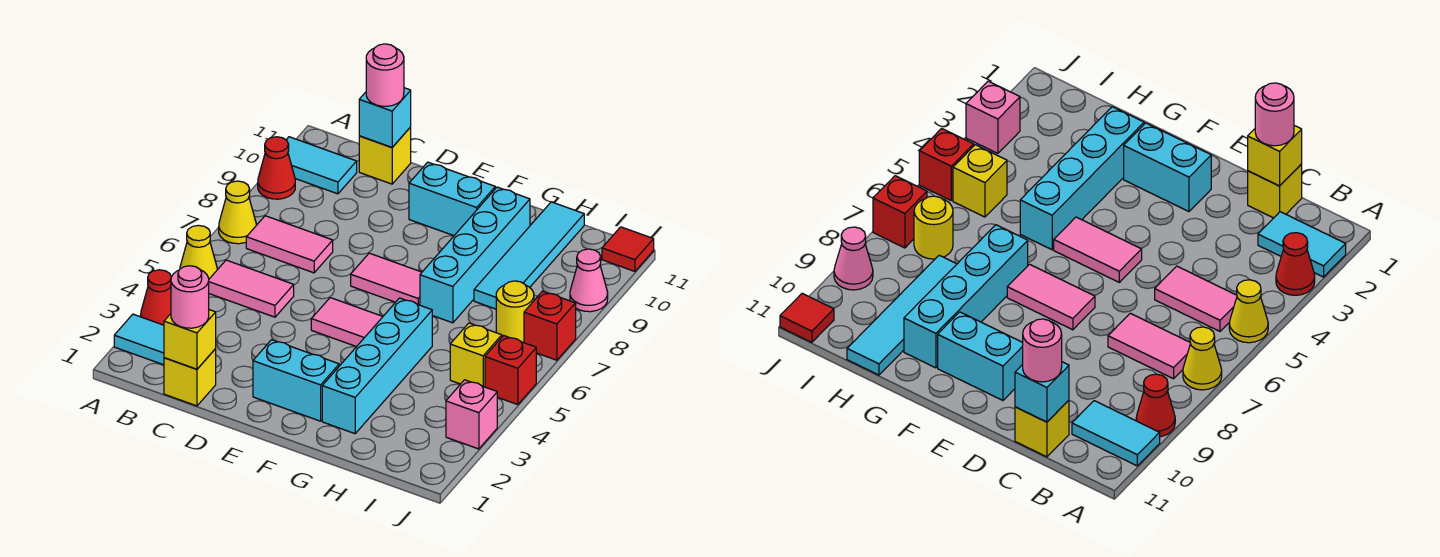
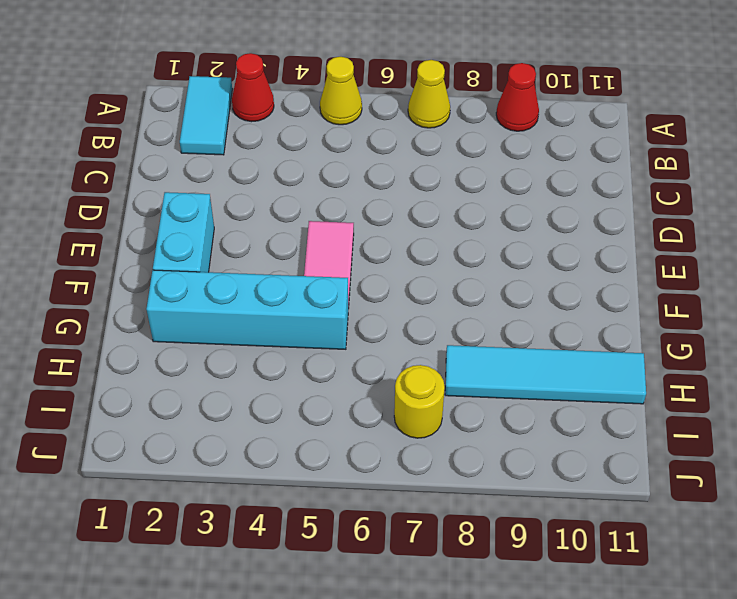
none -> cyan 1x2 tile [286,137,357,194]
none -> pink 1x2 tile [209,260,294,317]
none -> pink 1x2 tile [246,216,333,273]

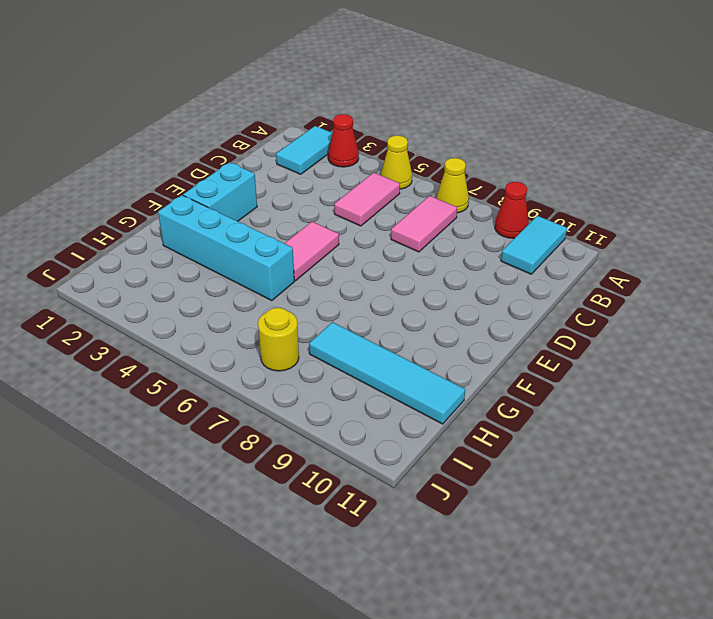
none -> yellow 1x1 brick [164,349,216,406]
none -> yellow 1x1 brick [359,127,411,184]
none -> pink 1x2 tile [351,253,422,305]

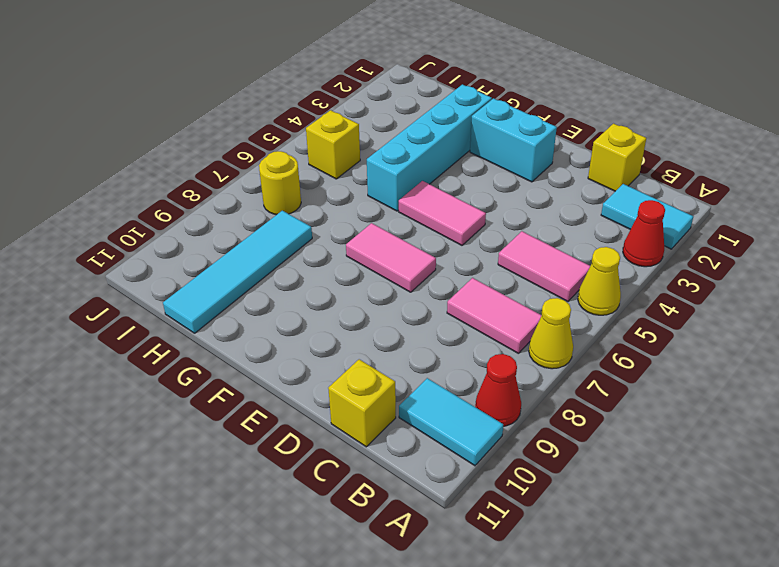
none -> cyan 1x2 brick [409,162,495,236]
none -> cyan 1x4 brick [420,187,530,323]
none -> pink 1x1 brick [446,380,497,449]

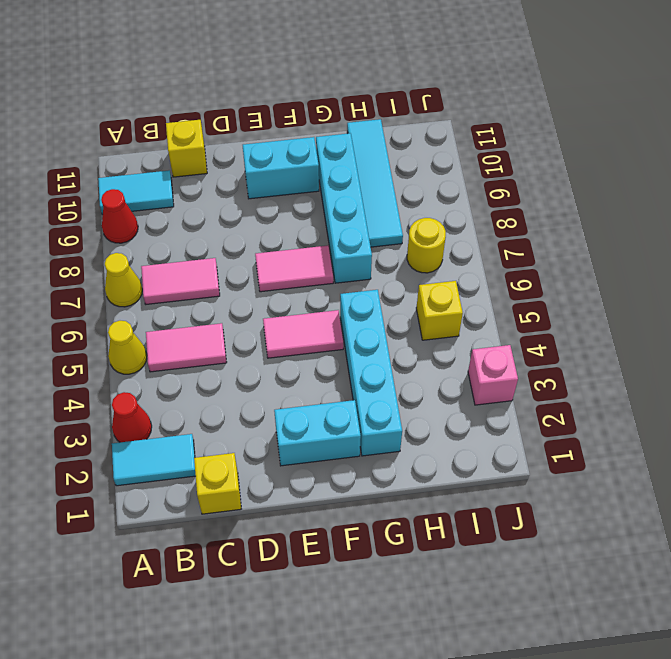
none -> red 1x1 brick [485,336,536,405]
none -> red 1x1 brick [524,291,576,360]
none -> pink 1x1 cone [570,249,608,312]

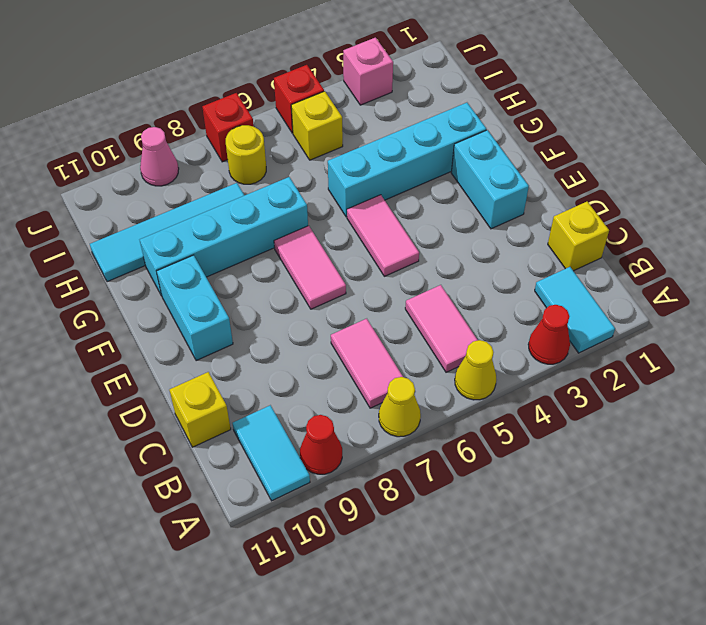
none -> red 1x1 tile [602,227,654,271]
none -> yellow 1x1 brick [164,310,216,369]
none -> cyan 1x1 brick [359,88,411,147]

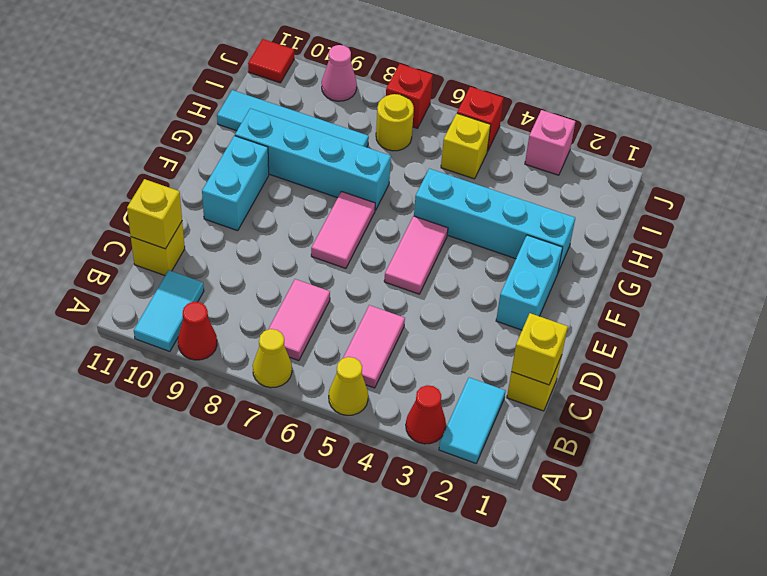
yellow 1x1 brick [127,179,182,249] -> cyan 1x1 brick [359,88,411,147]
none -> pink 1x1 round brick [171,266,209,328]
none -> pink 1x1 round brick [366,44,404,106]

